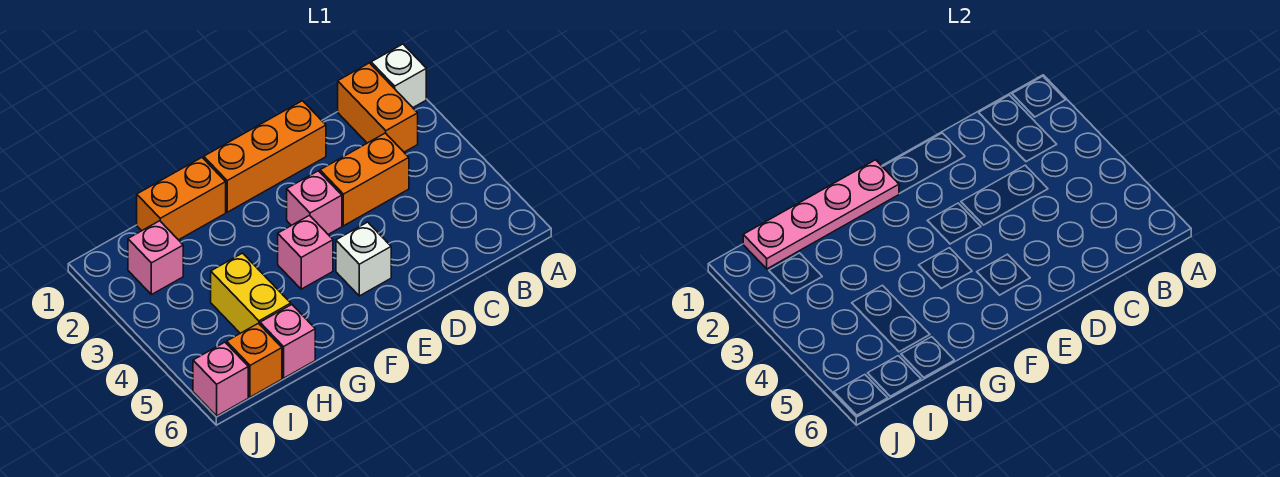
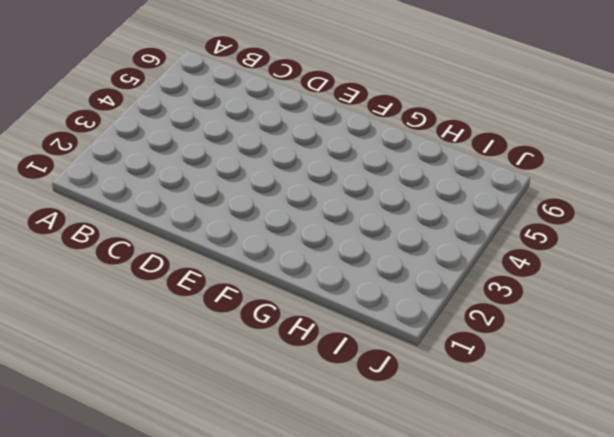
none -> white 1x1 brick [371,44,426,107]
none -> orange 1x2 brick [338,63,418,152]
none -> orange 1x2 brick [320,133,409,226]

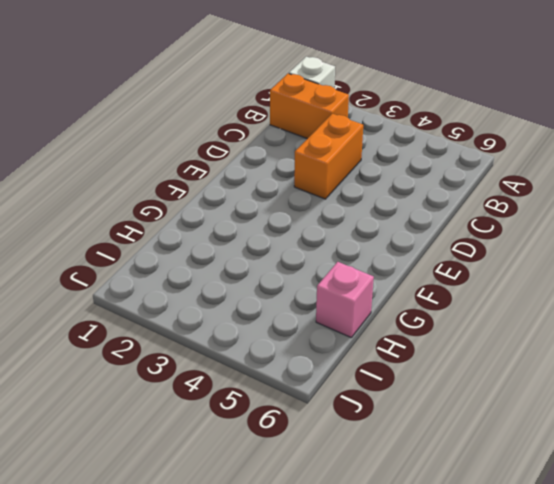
none -> orange 1x3 brick [204,101,326,212]
none -> pink 1x1 brick [287,171,342,234]
none -> white 1x1 brick [336,222,391,296]

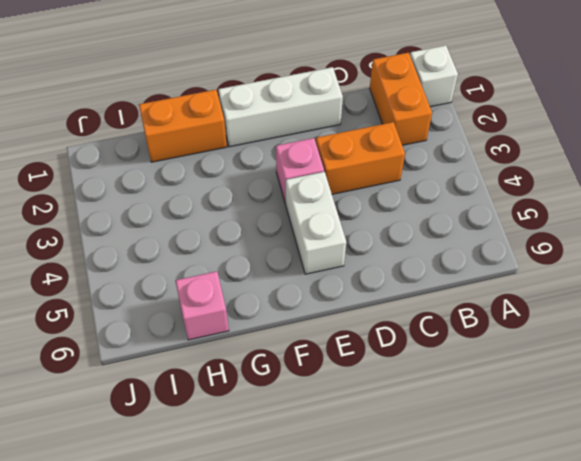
white 1x3 brick [218,67,343,147] -> orange 1x3 brick [204,101,326,212]
white 1x2 brick [286,172,346,274] -> white 1x1 brick [336,222,391,296]
none -> pink 1x1 brick [278,216,333,289]
none -> yellow 1x2 brick [211,253,291,333]
none -> pink 1x1 brick [128,221,183,295]

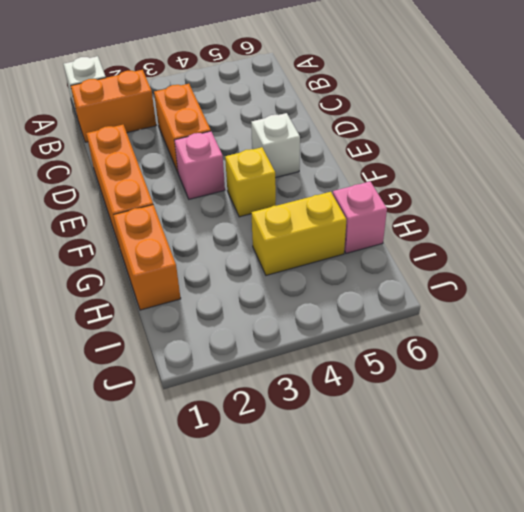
yellow 1x1 brick [225,147,276,217] -> pink 1x1 brick [278,216,333,289]
none -> pink 1x1 brick [128,221,183,295]
none -> orange 1x1 brick [227,323,282,397]
none -> pink 1x1 brick [193,342,248,416]

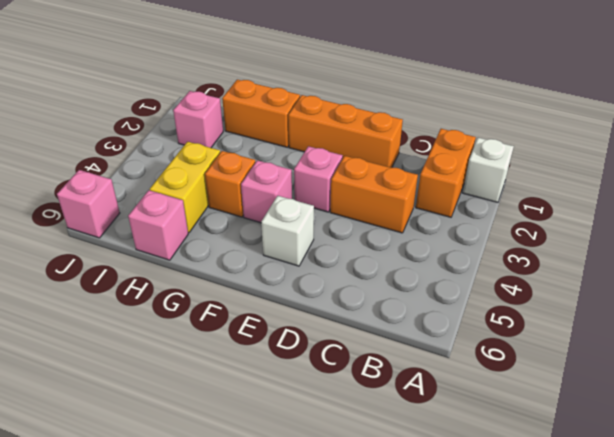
orange 1x1 brick [205,151,256,217] -> orange 1x1 brick moved to [227,323,282,397]
none -> pink 1x4 plate [743,160,899,269]

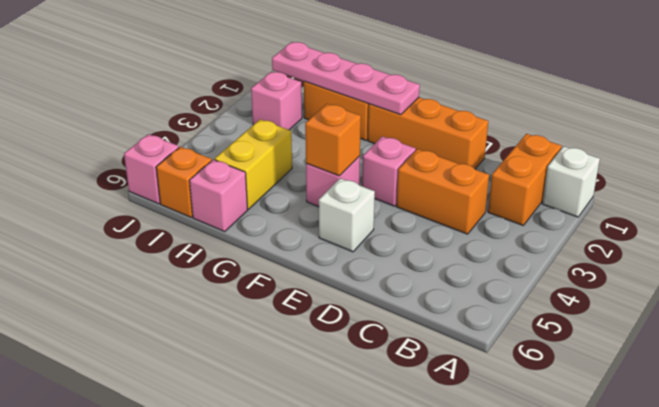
orange 1x1 brick [305,104,361,176] -> none

